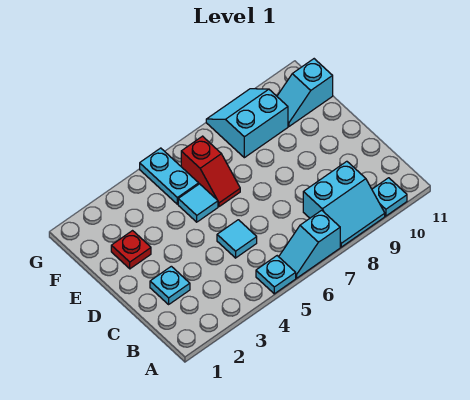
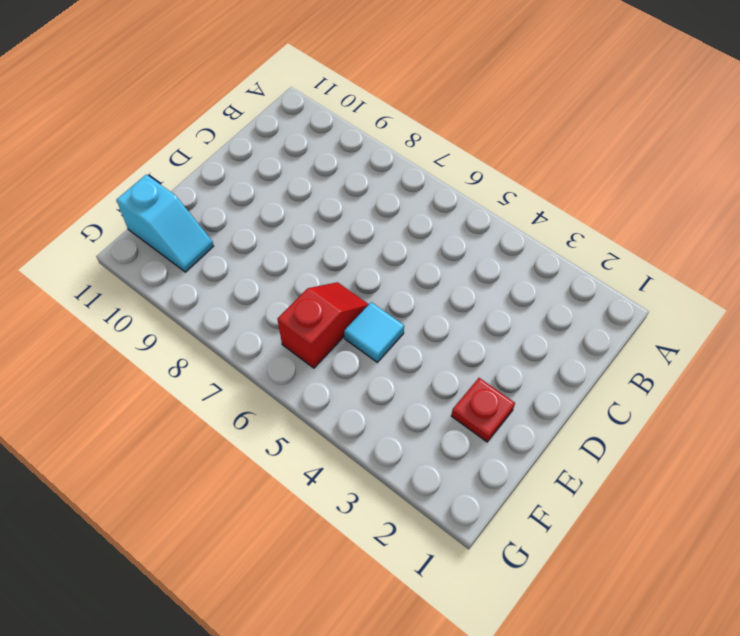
none -> cyan 1x1 plate [256,256,296,294]
none -> cyan 1x2 slope [279,210,340,278]
none -> cyan 2x2 slope [303,161,385,247]

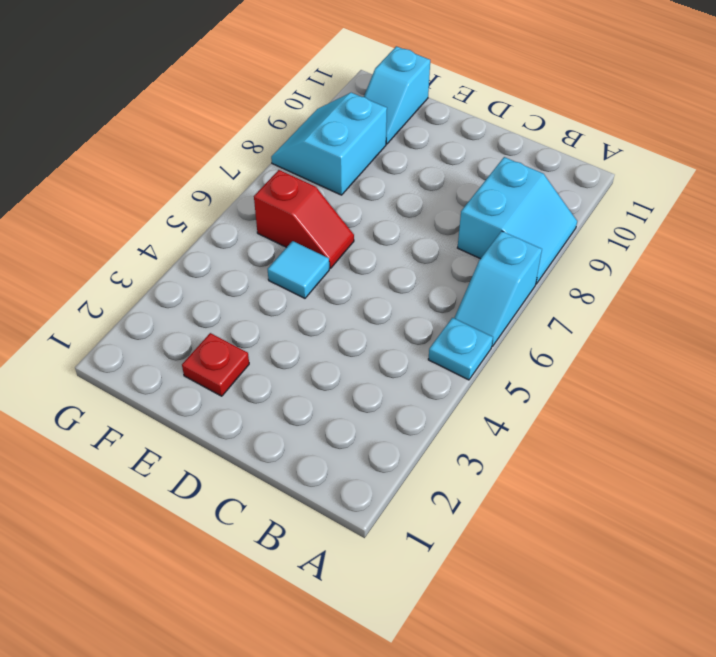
none -> cyan 1x1 plate [372,178,407,216]
none -> cyan 1x1 plate [150,266,190,304]
none -> cyan 1x1 tile [217,220,257,258]

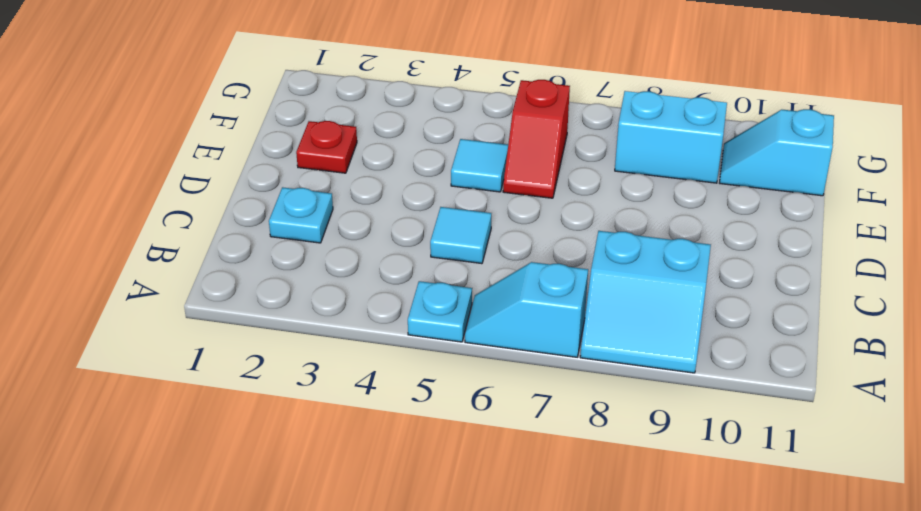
none -> cyan 1x1 plate [372,178,407,216]
none -> cyan 1x2 plate [140,148,199,204]

